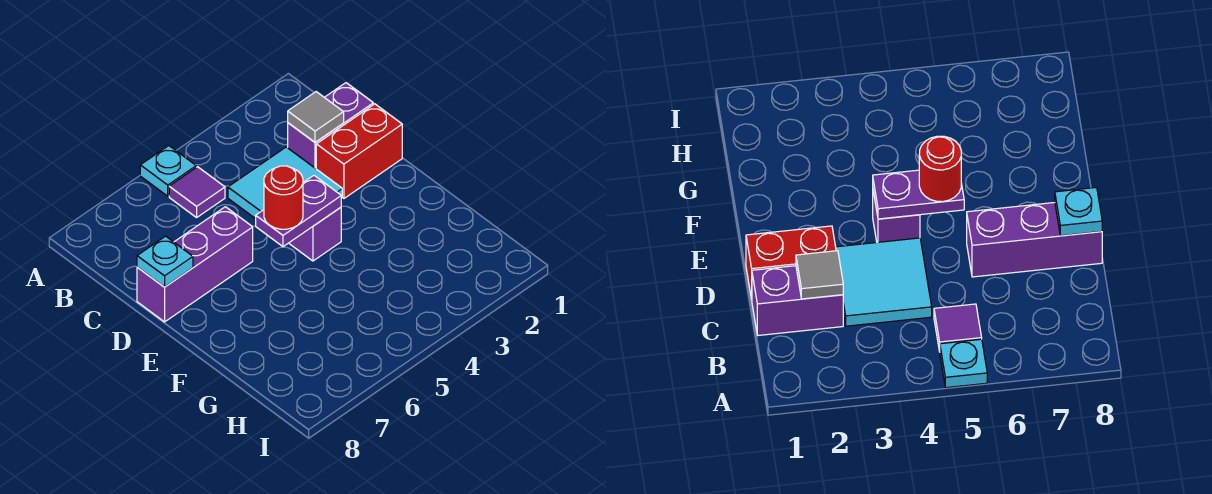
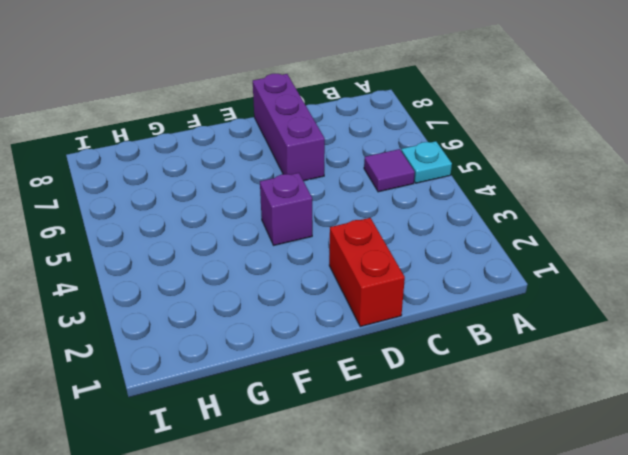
none -> purple 1x2 brick [288,83,373,169]
none -> cyan 2x2 tile [228,147,342,219]

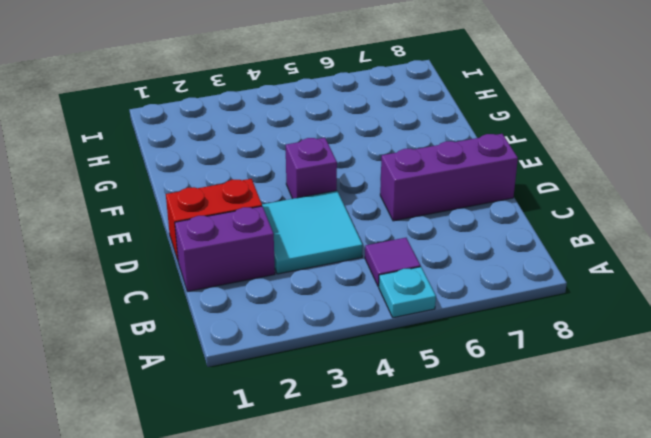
none -> grey 1x1 tile [288,92,344,142]
none -> cyan 1x1 plate [137,236,193,287]

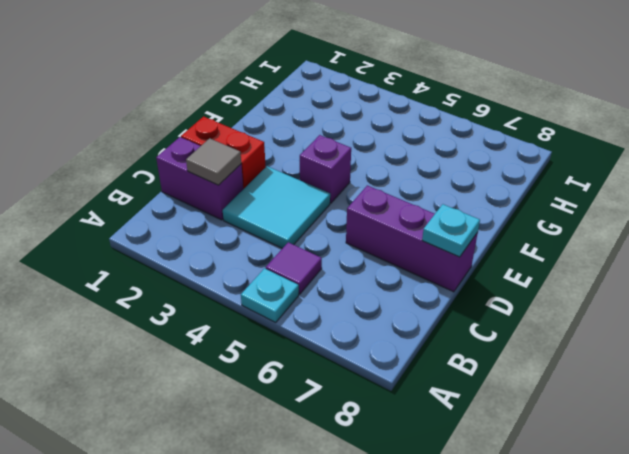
none -> purple 1x2 plate [256,175,341,247]
none -> red 1x1 round brick [264,166,303,229]

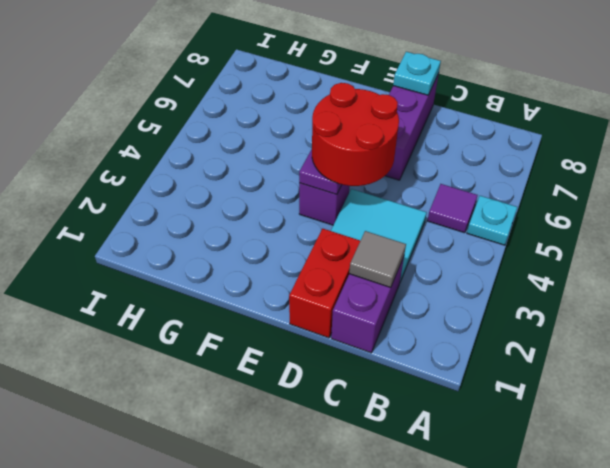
red 2x2 round brick [312,83,399,186] -> red 1x1 round brick [264,166,303,229]

